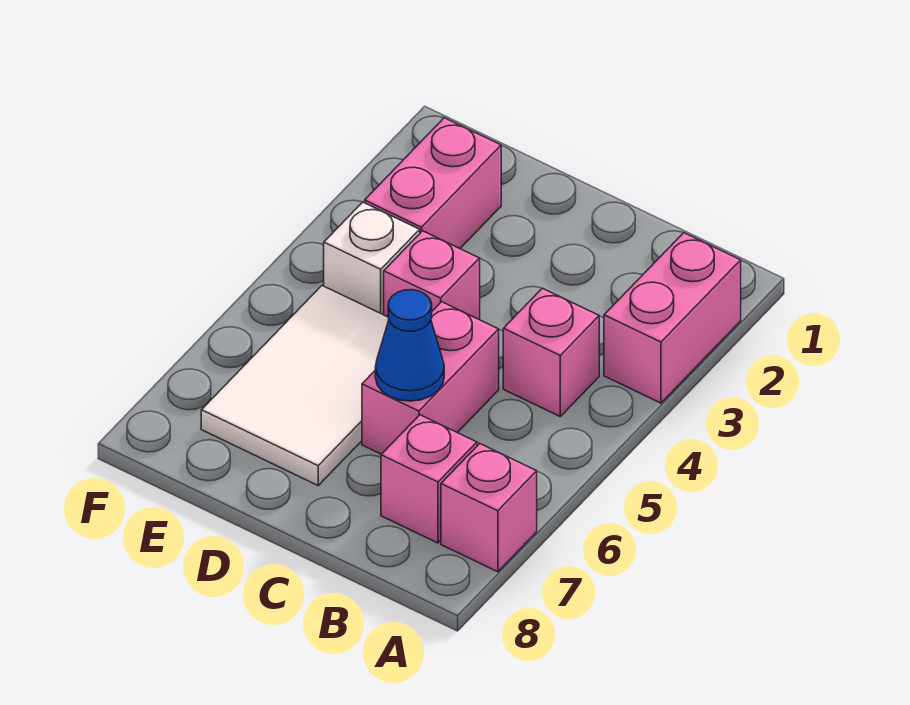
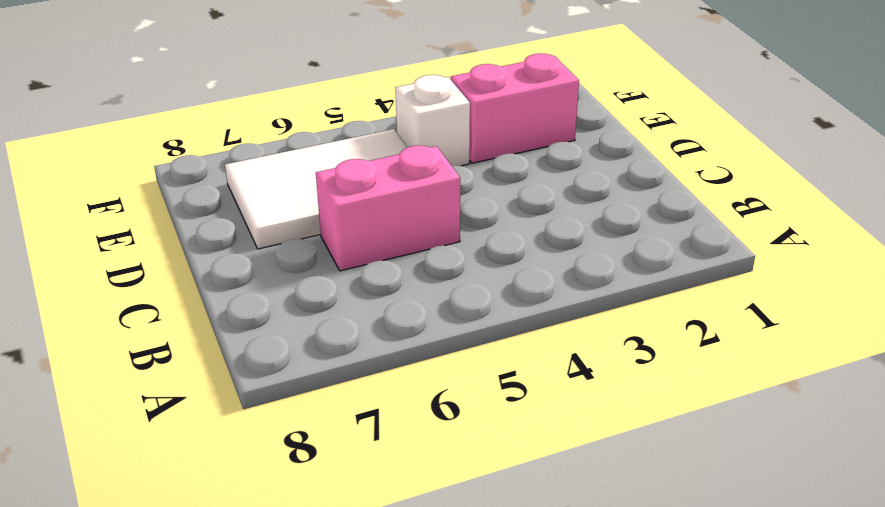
none -> pink 1x2 brick [604,233,741,403]
none -> pink 1x1 brick [441,444,537,572]

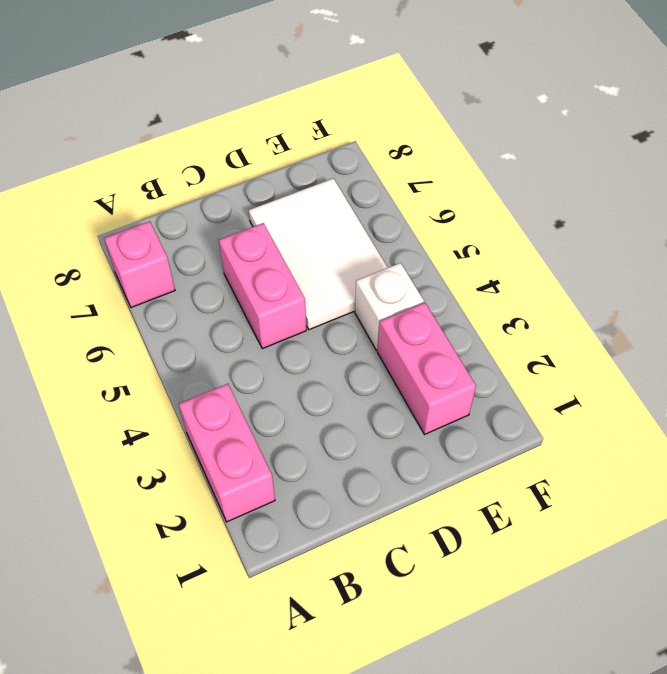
none -> pink 1x1 brick [503,288,599,416]
none -> pink 1x1 brick [381,415,477,543]

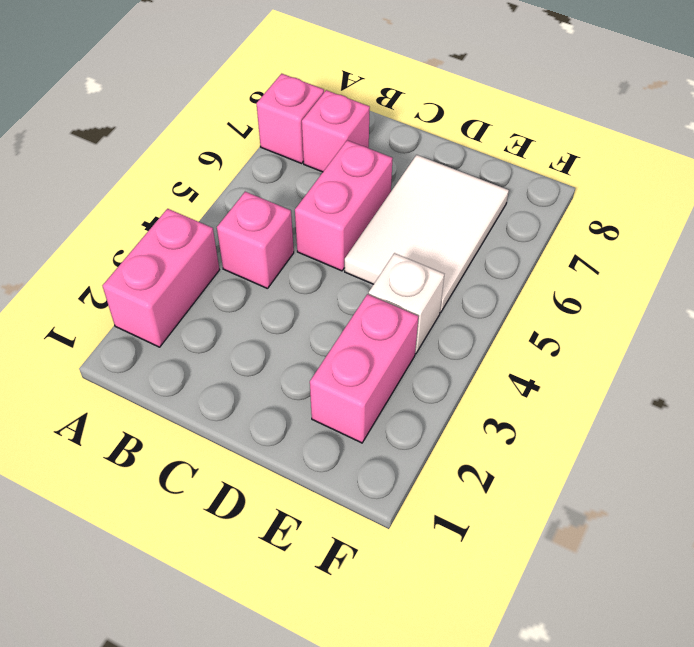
none -> pink 1x1 brick [384,231,480,319]
none -> blue 1x1 cone [375,290,444,401]

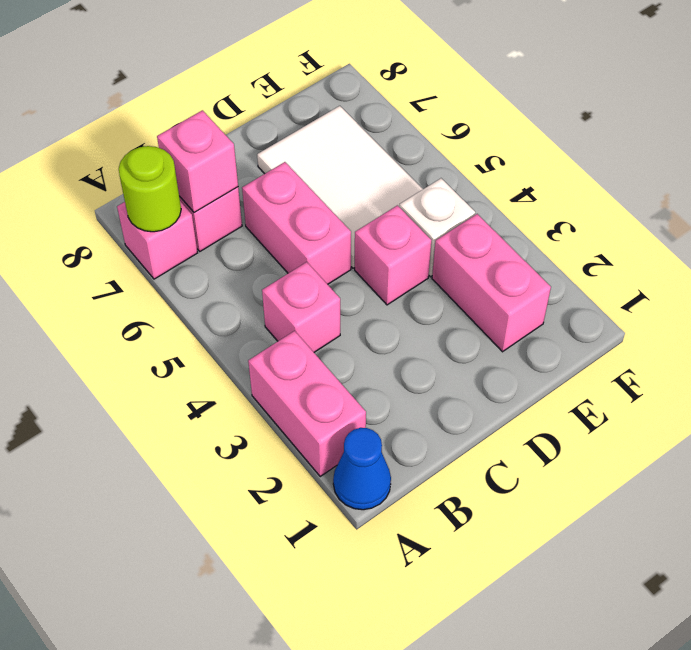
blue 1x1 cone [333,428,391,510] -> blue 1x1 cone moved to [375,290,444,401]
lime 1x1 round brick [119,146,181,232] -> none
pink 1x1 brick [157,110,238,213] -> none

